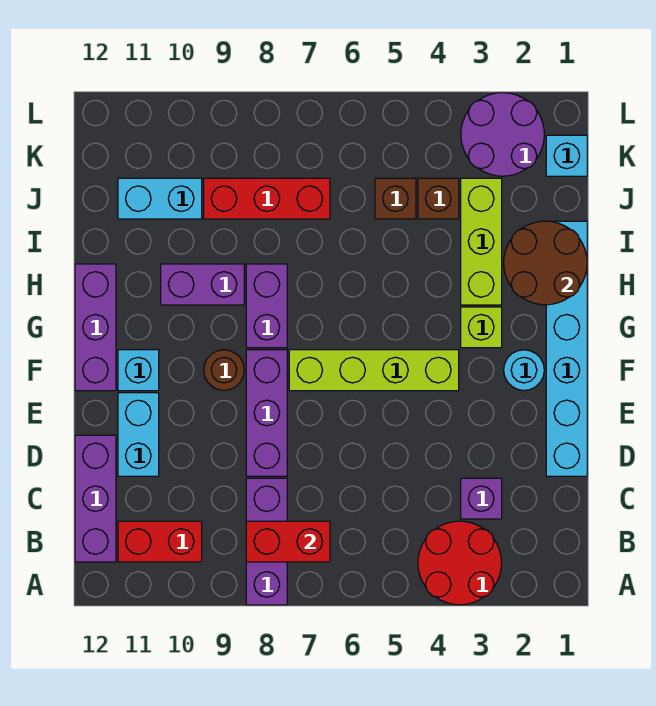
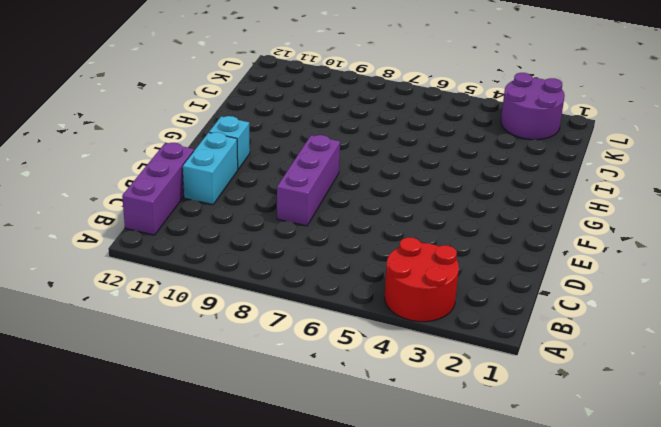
none -> purple 1x3 brick [246,478,287,605]
none -> red 1x2 brick [118,521,202,562]
none -> purple 1x1 brick [461,478,502,519]

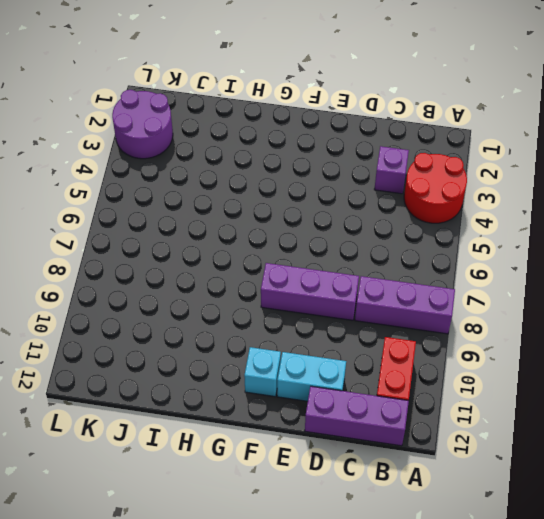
none -> cyan 1x6 brick [546,221,587,476]
none -> cyan 1x1 round brick [504,350,544,390]
none -> lime 1x4 brick [289,350,459,391]

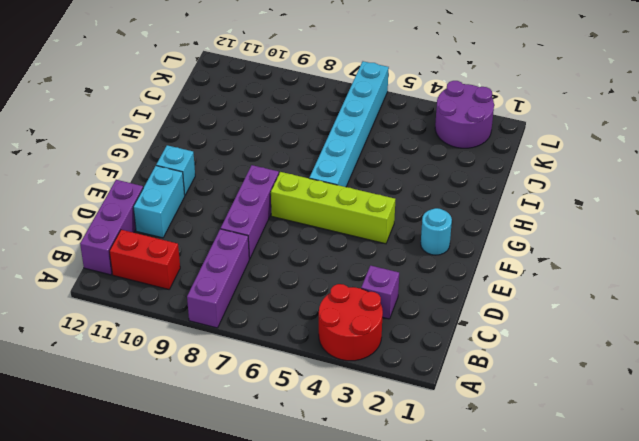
cyan 1x6 brick [309,61,389,187] -> cyan 1x6 brick moved to [546,221,587,476]
none -> brown 1x1 round brick [204,350,244,390]
none -> purple 1x3 brick [75,264,116,391]
none -> lime 1x1 brick [461,307,502,348]

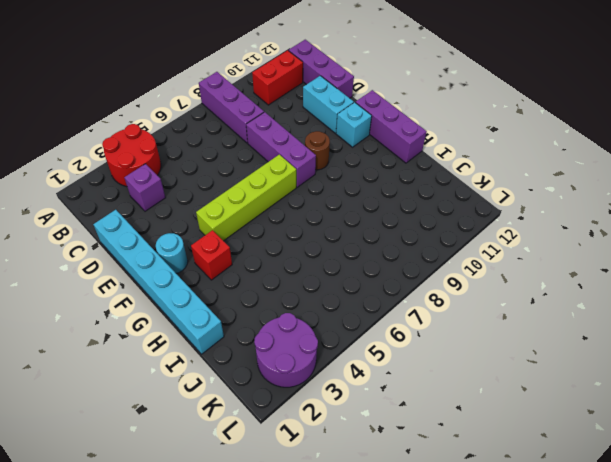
red 1x1 brick [191,230,232,280] -> lime 1x1 brick [461,307,502,348]
none -> purple 1x2 brick [246,264,287,348]
none -> lime 1x3 brick [461,178,502,305]
none -> purple 1x2 brick [161,264,244,305]

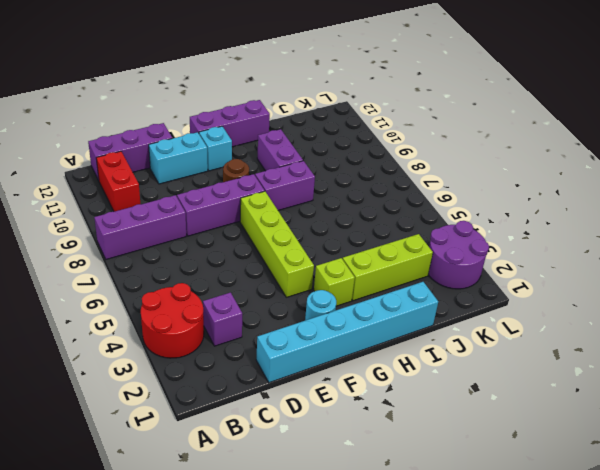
none -> brown 1x1 brick [418,178,459,219]
none -> brown 1x1 brick [375,178,416,219]
none -> red 1x3 brick [204,178,330,219]

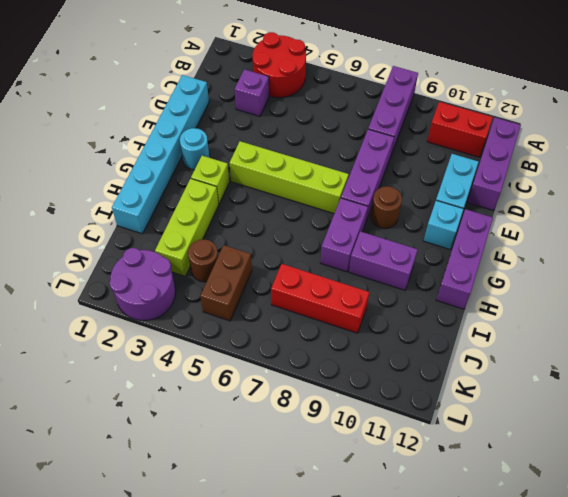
brown 1x1 round brick [188,239,218,282] -> brown 1x1 brick [418,178,459,219]
brown 1x2 brick [200,245,252,321] -> brown 1x1 brick [375,178,416,219]
none -> cyan 1x2 brick [118,178,202,219]
none -> cyan 1x1 brick [546,135,587,176]
none -> red 1x2 brick [246,521,330,562]

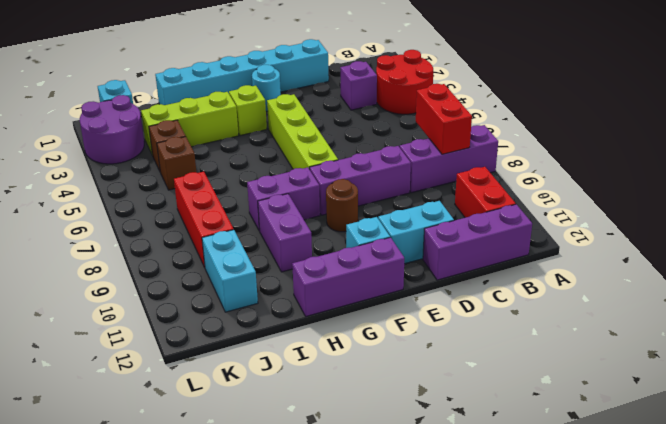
none -> brown 2x2 round brick [504,221,587,305]

